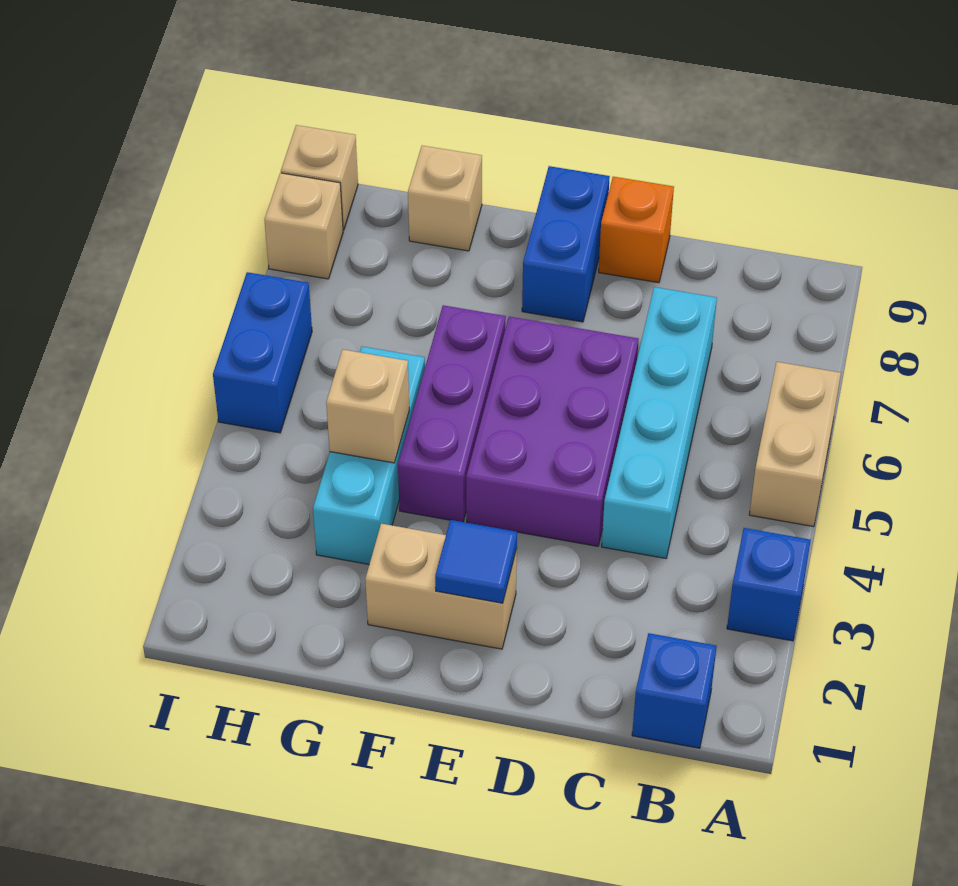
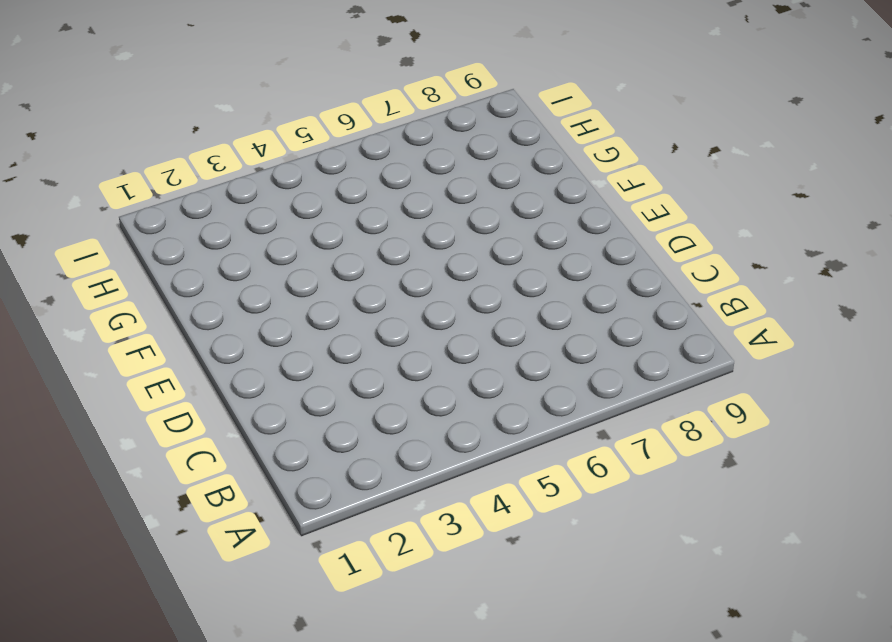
none -> blue 1x1 brick [727,528,811,641]
none -> tan 1x2 brick [749,362,841,527]
none -> blue 1x1 brick [632,633,717,748]

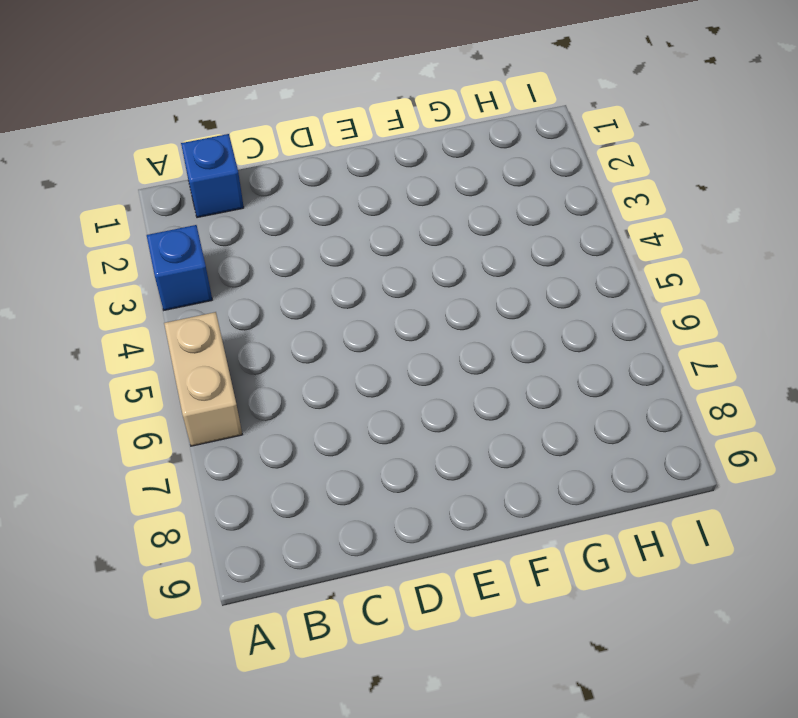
none -> cyan 1x4 brick [602,287,717,558]
none -> purple 2x3 brick [466,317,639,546]
none -> orange 1x1 brick [599,177,674,283]

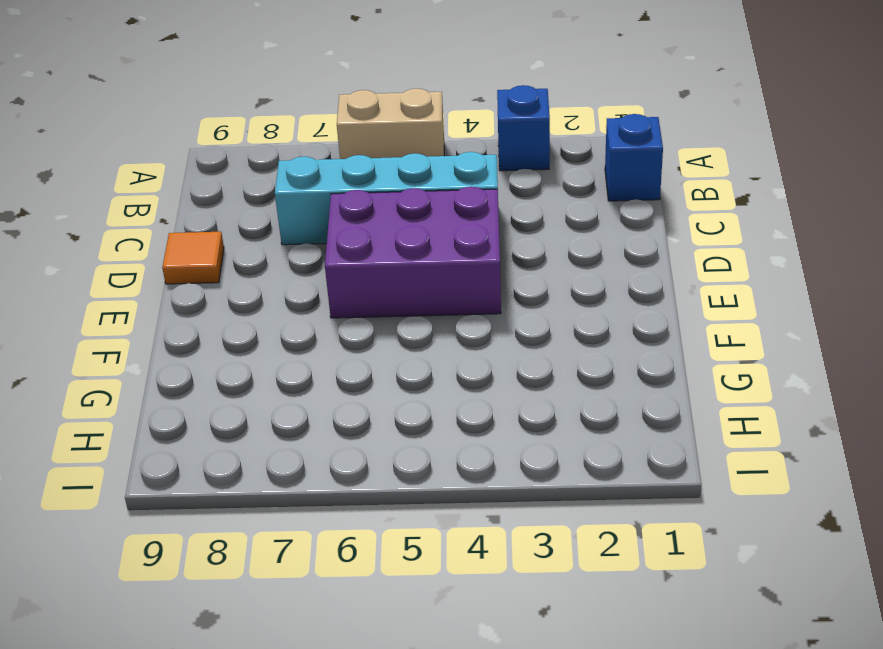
orange 1x1 tile [162,232,224,284] -> orange 1x1 brick [599,177,674,283]
none -> tan 1x2 brick [365,524,517,649]
none -> blue 1x2 brick [522,166,610,322]
none -> purple 1x3 brick [398,305,506,522]

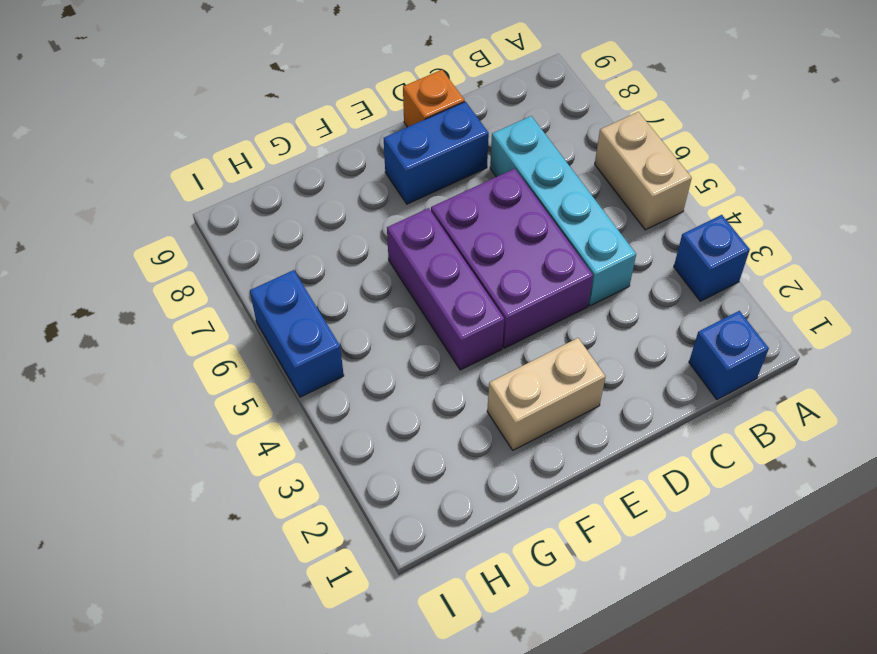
blue 1x2 brick [384,102,489,204] -> blue 1x2 brick turned to [522,166,610,322]
none -> cyan 1x3 brick [313,347,425,564]
none -> tan 1x1 brick [408,146,482,251]
none -> tan 1x1 brick [264,173,343,279]

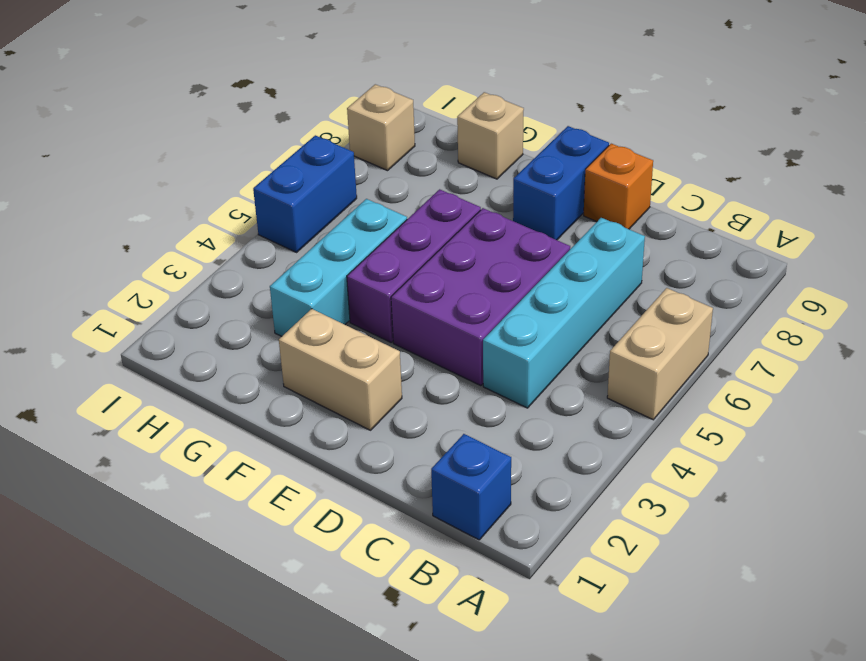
none -> blue 1x1 brick [727,528,811,641]
none -> tan 1x1 brick [281,125,358,230]
none -> blue 1x1 tile [435,520,517,603]

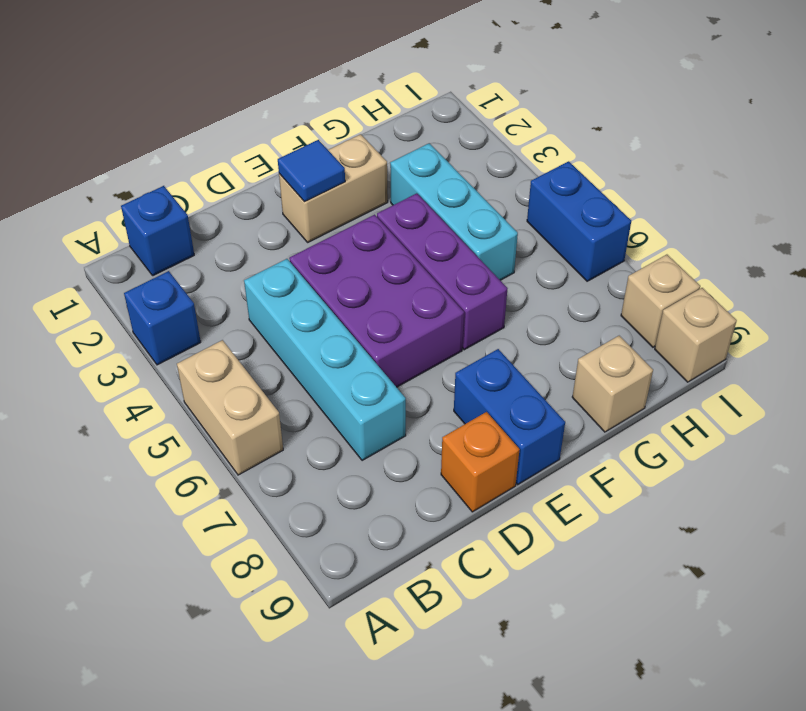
none -> tan 1x1 brick [326,350,409,463]

